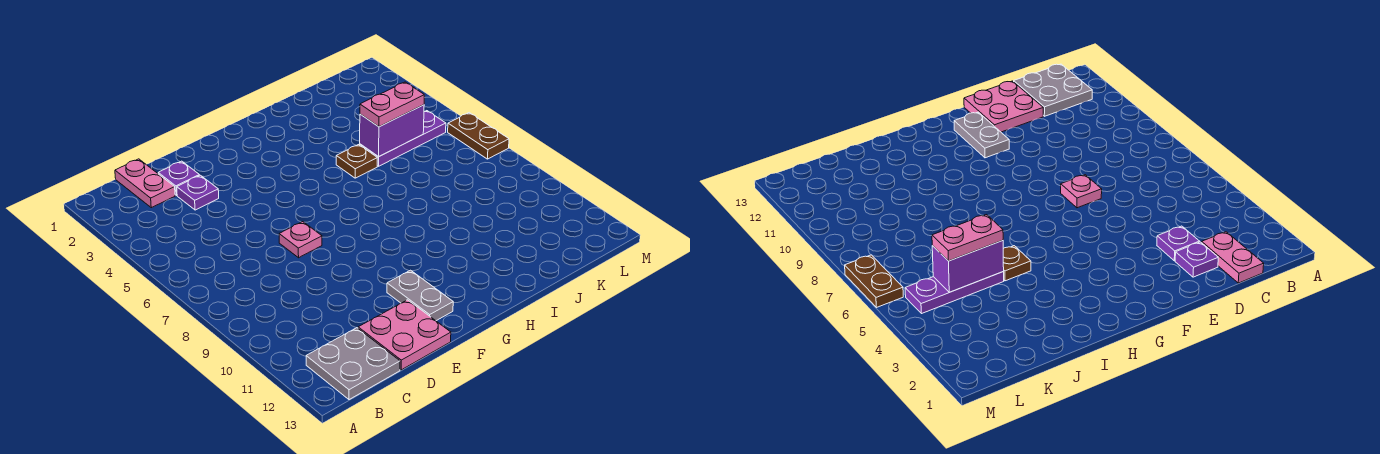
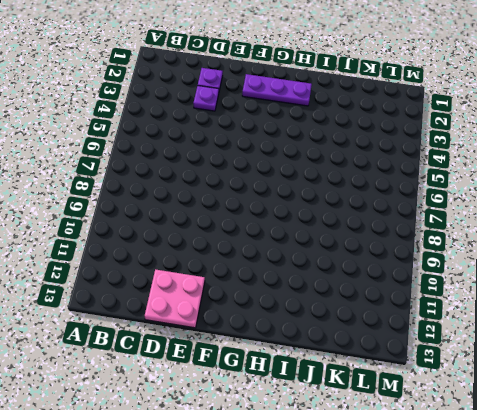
purple 1x3 plate [242,74,312,106] -> purple 1x3 plate moved to [360,111,446,166]
none -> grey 2x2 plate [306,328,400,400]
none -> pink 1x2 plate [115,159,175,208]
none -> pink 1x1 plate [279,222,322,258]

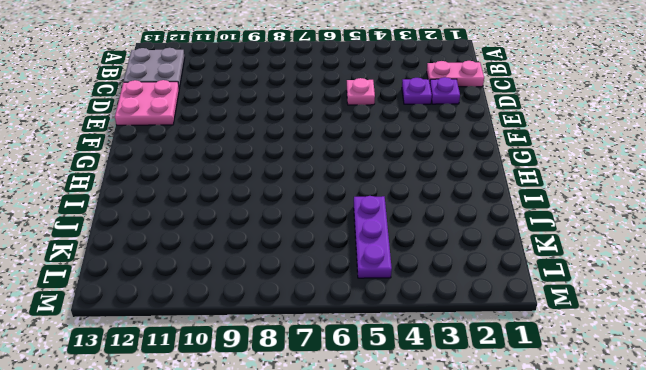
pink 1x1 plate [347,78,375,105] -> pink 1x1 plate moved to [279,222,322,258]
none -> grey 1x2 plate [387,270,453,321]
none -> brown 1x1 plate [336,145,377,178]
none -> brown 1x2 plate [448,113,509,159]

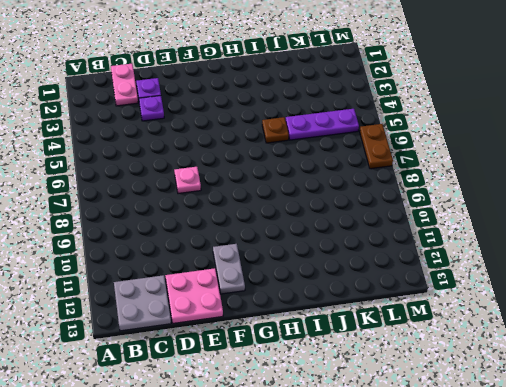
none -> purple 1x2 brick [360,105,424,157]
none -> pink 1x2 plate [360,82,424,127]

